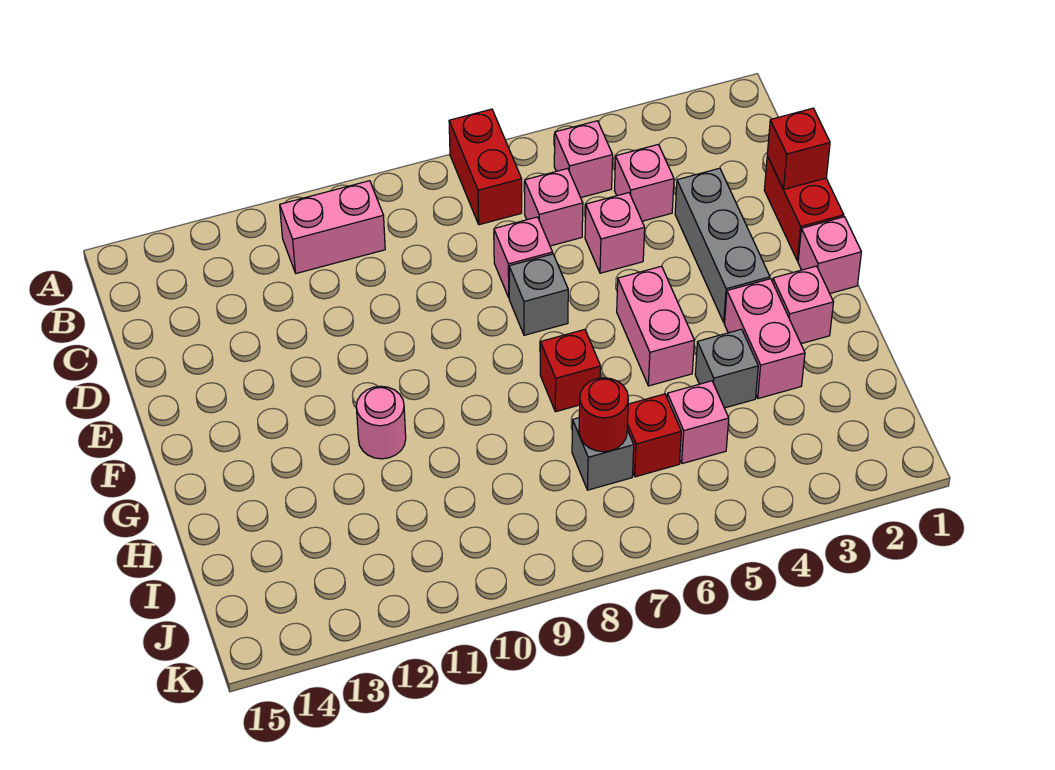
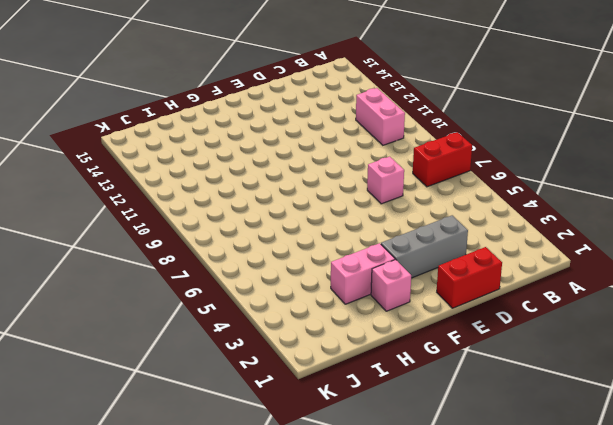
none -> pink 1x1 brick [554,121,613,197]
none -> pink 1x1 brick [615,145,674,221]
none -> pink 1x1 brick [525,168,583,246]

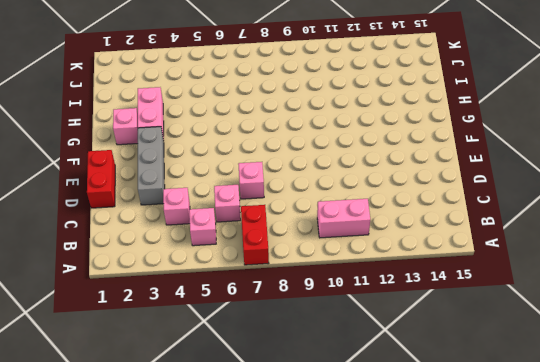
none -> pink 1x1 brick [585,193,645,273]
none -> grey 1x1 brick [509,254,568,335]
none -> pink 1x1 brick [798,217,861,293]

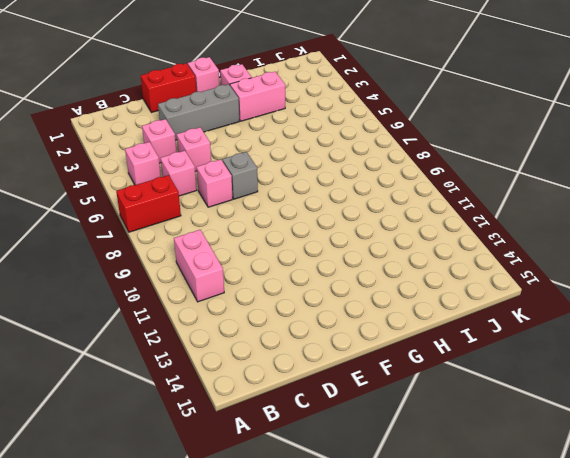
none -> pink 1x2 brick [617,266,694,386]
none -> red 1x1 brick [540,330,601,412]
none -> pink 1x1 round brick [356,386,406,459]

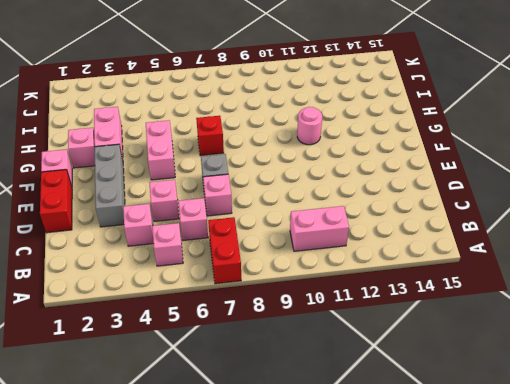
none -> grey 1x1 brick [695,329,758,408]
none -> pink 1x1 brick [667,381,729,464]
none -> red 1x1 brick [627,394,681,477]

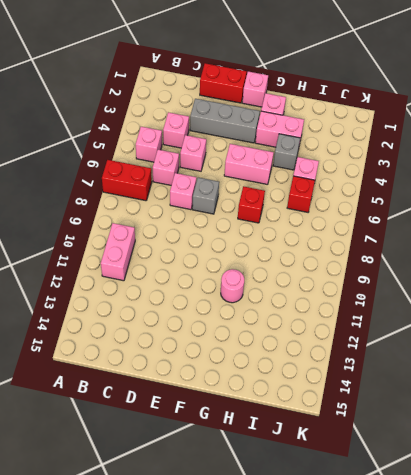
none -> grey 1x1 brick [572,418,634,490]
none -> red 1x1 brick [767,108,830,190]
none -> red 1x1 round brick [579,378,628,452]

